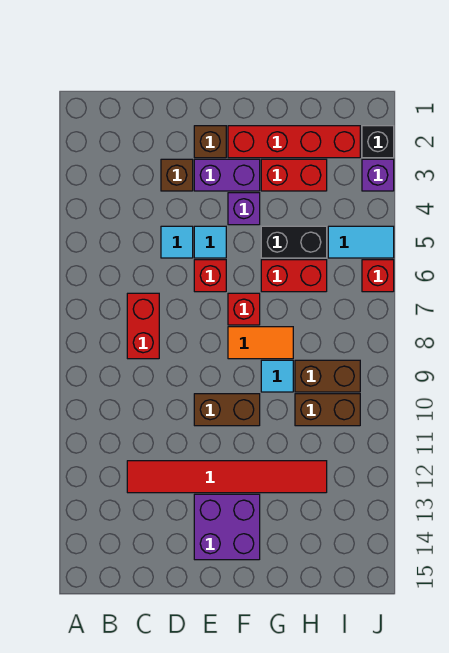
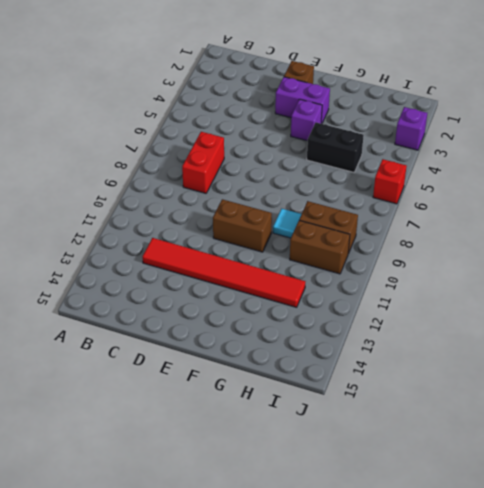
none -> brown 1x1 brick [161,159,193,191]
none -> cyan 1x1 tile [161,226,193,258]
none -> cyan 1x1 tile [194,226,226,258]

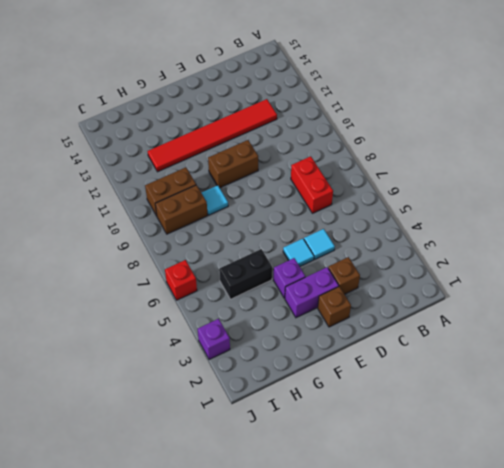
none -> red 1x1 brick [194,260,226,292]
none -> purple 2x2 brick [194,494,260,560]
none -> red 1x4 brick [228,126,360,158]

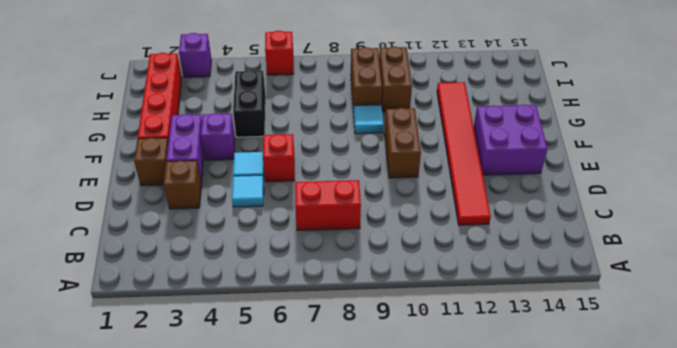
none -> red 1x1 brick [228,293,260,325]
none -> orange 1x2 tile [228,327,293,359]
none -> red 1x2 brick [261,159,327,191]

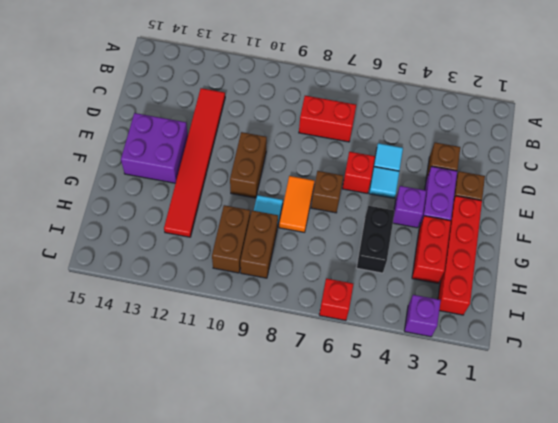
brown 1x1 brick [311,171,343,213] -> red 1x1 brick [228,293,260,325]
none -> red 1x2 brick [261,260,327,292]
none -> cyan 1x2 tile [328,226,394,258]
none -> black 1x1 brick [362,126,394,158]

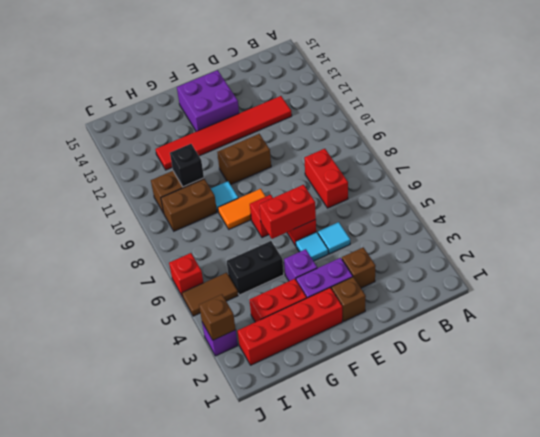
red 1x2 brick [259,185,316,239] -> red 1x2 brick moved to [261,260,327,292]
black 1x1 brick [170,144,204,187] -> black 1x1 brick moved to [362,126,394,158]
brown 1x2 tile [182,273,238,316] -> cyan 1x2 tile [328,226,394,258]
brown 1x1 brick [199,294,236,340] -> none

